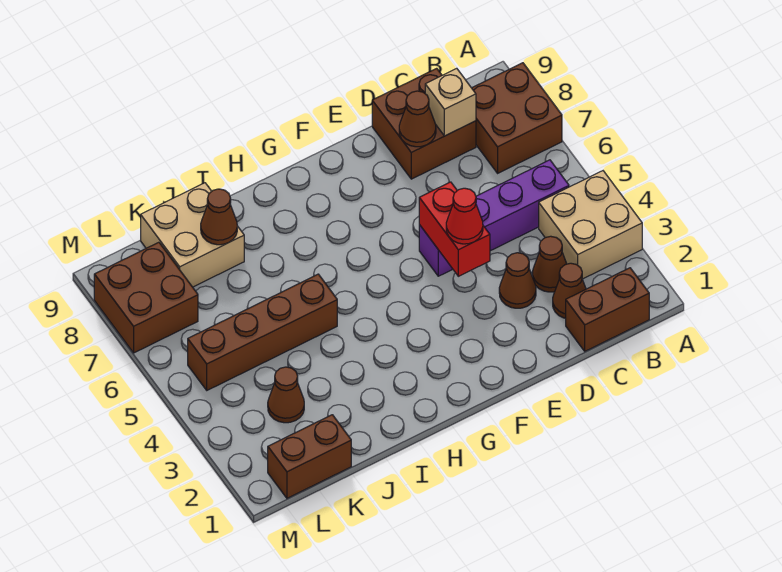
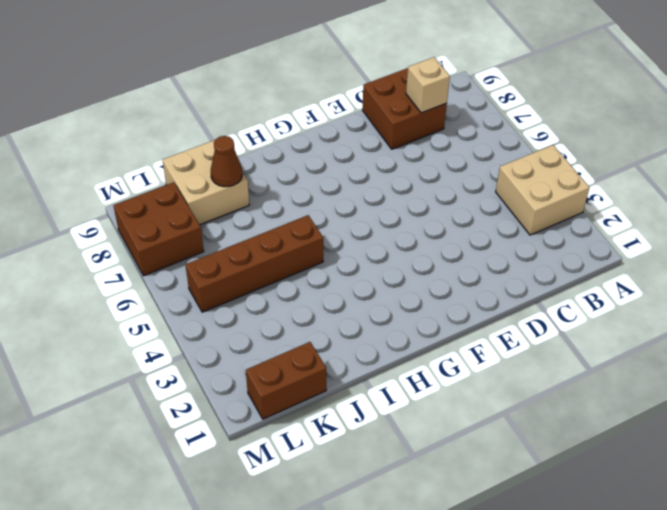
none -> brown 2x2 brick [472,63,562,173]
none -> brown 1x2 brick [566,268,649,351]
none -> purple 1x4 brick [419,160,569,276]

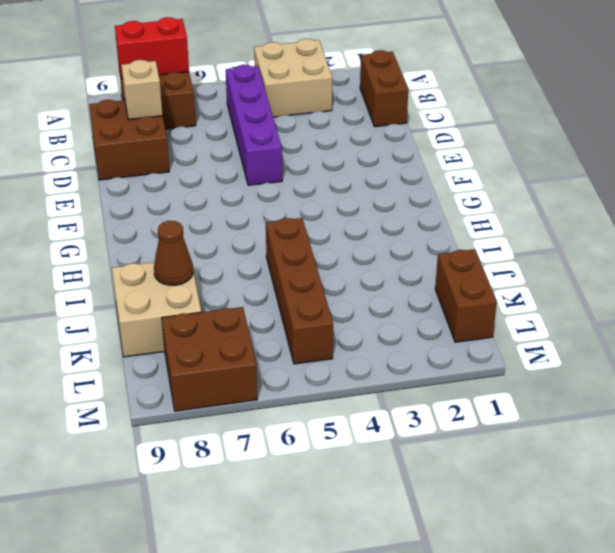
red 1x2 brick [115,17,189,79] -> red 1x2 brick moved to [419,182,490,276]
none -> brown 1x1 cone [553,263,586,318]
none -> brown 1x1 cone [532,236,567,292]
none -> brown 1x1 cone [499,253,536,308]

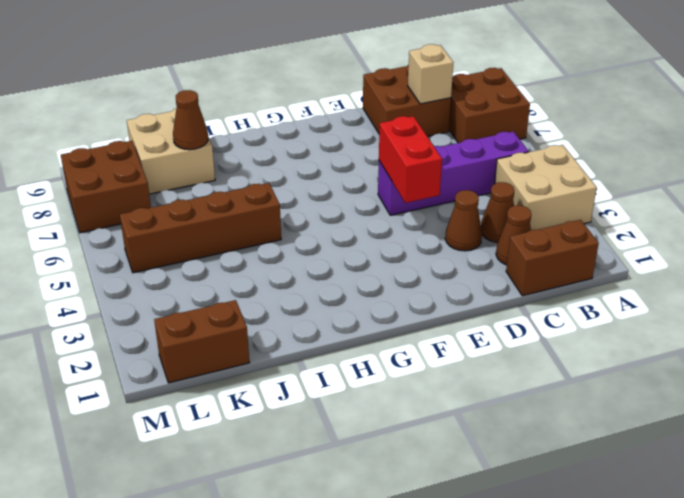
none -> brown 1x1 cone [268,367,304,423]
none -> brown 1x1 cone [399,91,436,147]
none -> red 1x1 cone [446,188,483,244]

